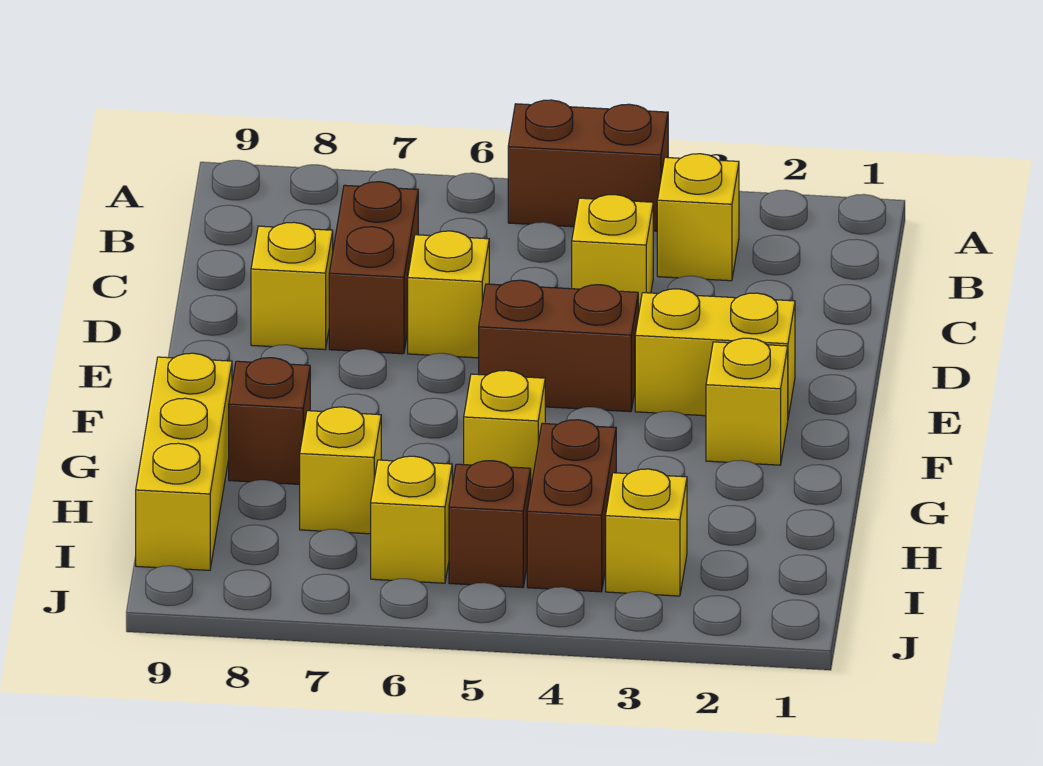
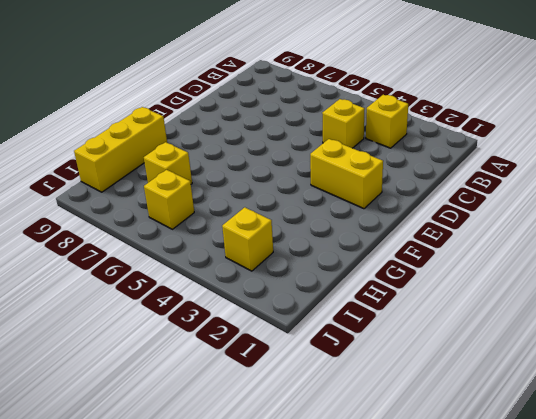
none -> brown 1x2 brick [508,100,668,231]
none -> brown 1x2 brick [329,182,418,354]
none -> yellow 1x1 brick [408,231,489,358]

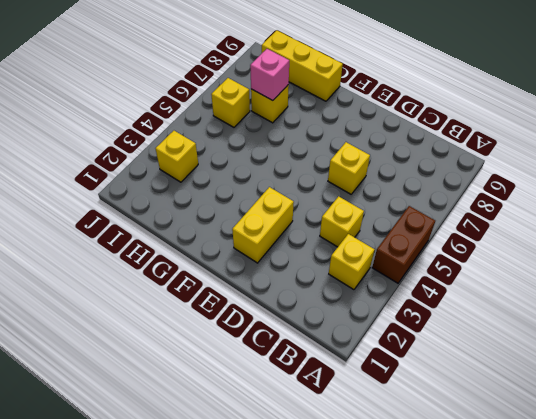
pink 1x1 brick [250,49,289,101] -> none
none -> brown 1x2 brick [329,182,418,354]
none -> yellow 1x1 brick [251,222,333,349]
none -> brown 1x2 brick [479,280,638,412]

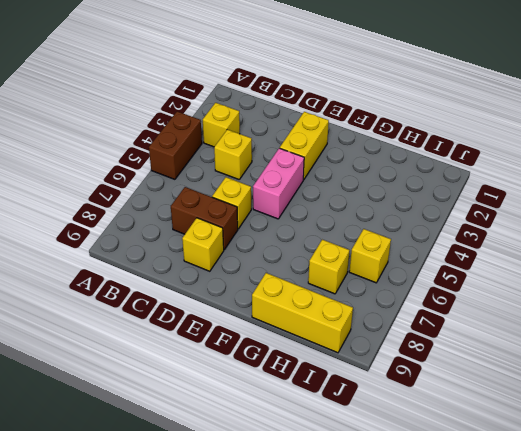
pink 1x2 brick [253,148,304,219] -> brown 1x2 brick [479,280,638,412]
none -> yellow 1x1 brick [706,338,788,465]
none -> yellow 1x1 brick [464,370,545,485]
none -> brown 1x1 brick [229,358,310,484]

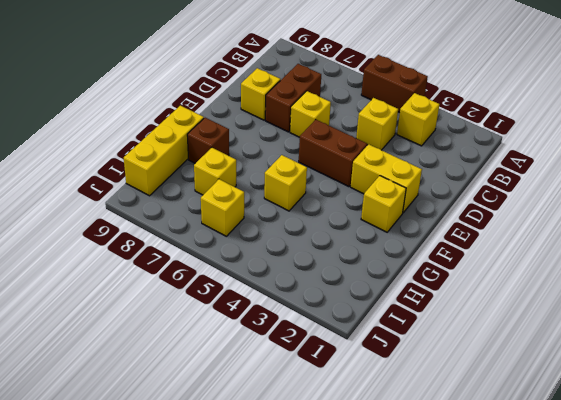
none -> brown 1x2 brick [527,420,616,592]
none -> yellow 1x1 brick [606,469,687,596]
none -> brown 1x1 brick [449,461,531,588]

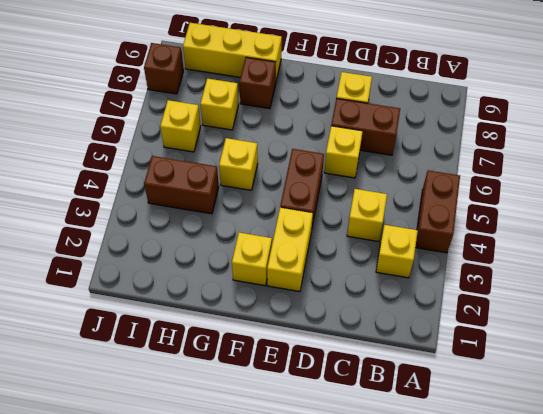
brown 1x1 brick [144,43,184,94] -> brown 1x1 brick moved to [449,461,531,588]
none -> yellow 1x1 brick [606,469,687,596]

